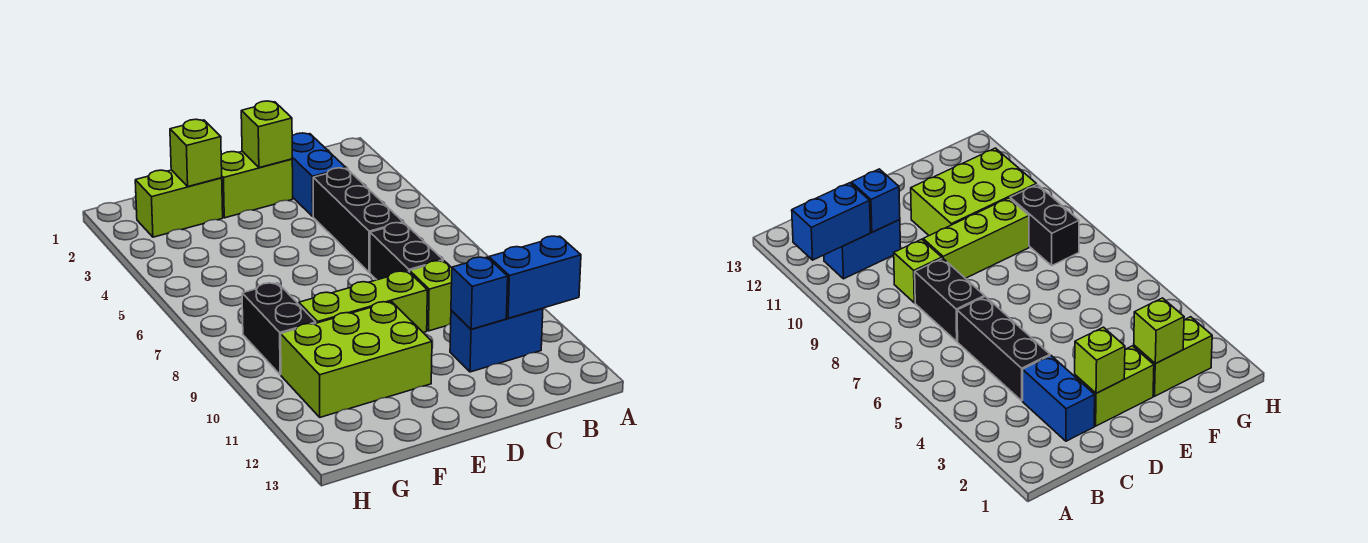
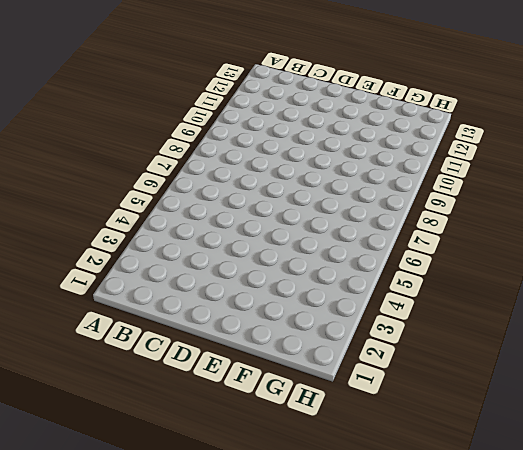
none -> blue 1x2 brick [450,308,543,372]
none -> blue 1x2 brick [292,133,346,216]
none -> black 1x3 brick [313,168,403,272]

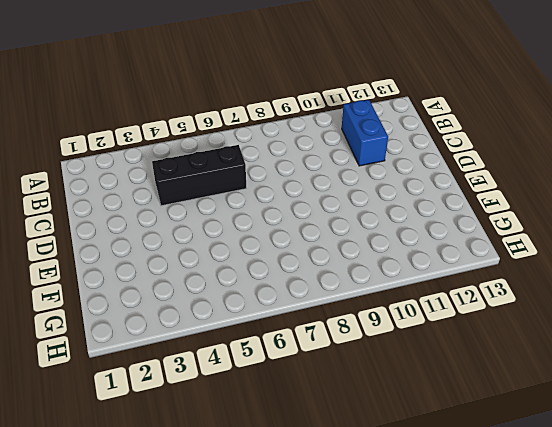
none -> blue 1x2 brick [292,133,346,216]
none -> black 1x2 brick [370,223,443,280]
none -> lime 1x1 brick [410,261,452,331]

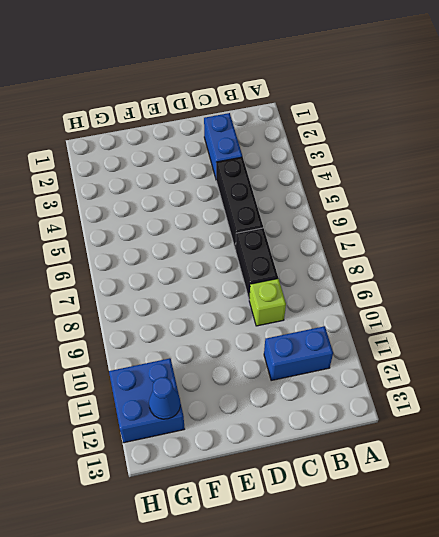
blue 2x2 brick [109,358,185,443] -> lime 2x3 brick [281,302,432,417]
blue 1x1 cone [149,377,180,419] -> none
none -> lime 1x2 brick [221,151,293,218]
none -> lime 1x3 brick [299,271,427,333]
none -> lime 1x2 brick [135,170,223,237]

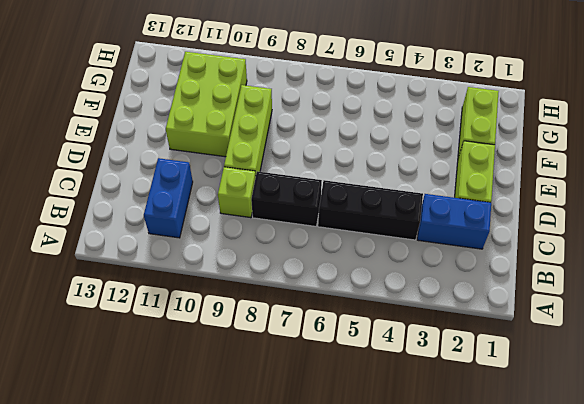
none -> black 1x2 brick [242,283,316,375]
none -> blue 1x2 brick [489,236,581,318]
none -> blue 1x1 brick [451,257,508,329]

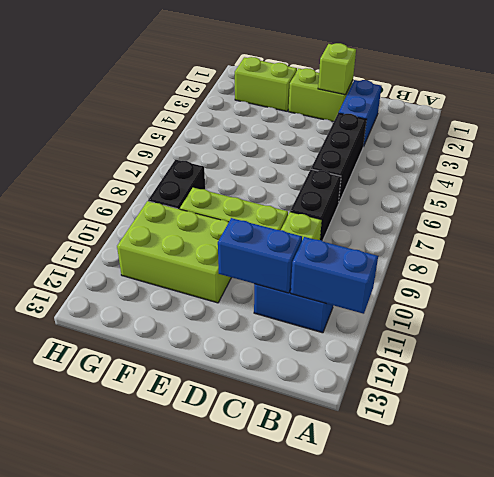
blue 1x2 brick [218,218,302,293] -> blue 1x1 brick [451,257,508,329]
none -> lime 1x1 brick [170,119,222,186]

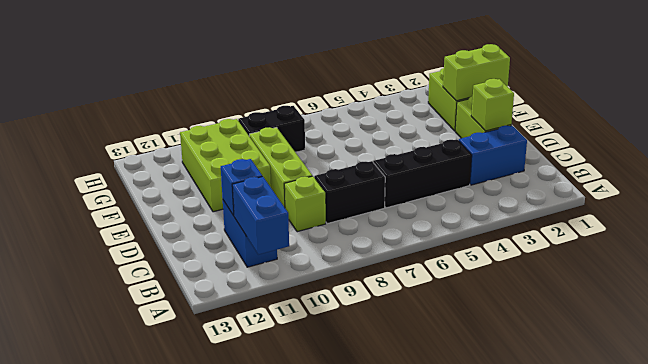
lime 1x2 brick [443,44,510,101] -> lime 1x1 brick [170,119,222,186]

